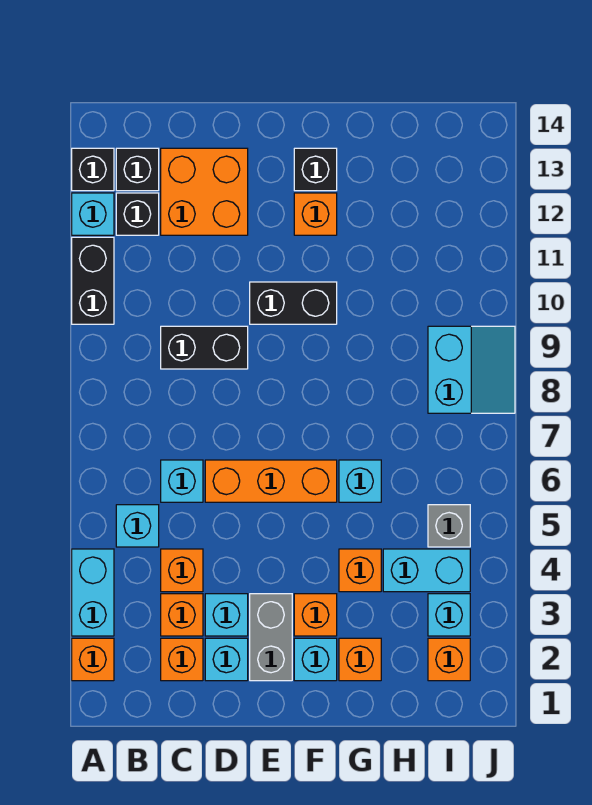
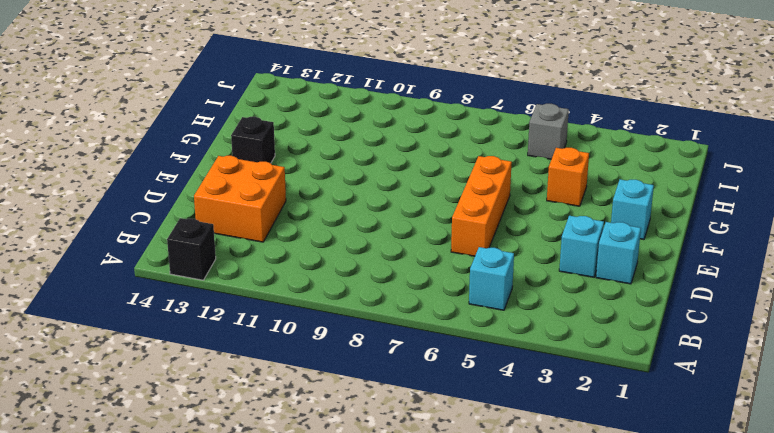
none -> orange 1x1 brick [72,638,114,681]
none -> cyan 1x2 brick [72,549,114,636]
none -> black 1x2 brick [72,237,114,324]
none -> cyan 1x1 brick [72,193,114,235]

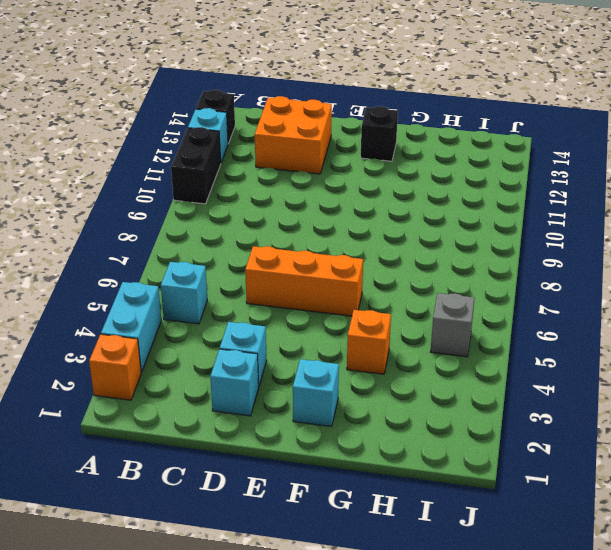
none -> black 1x1 brick [116,193,159,235]
none -> black 1x1 brick [116,148,159,191]
none -> orange 1x1 brick [161,638,203,681]
none -> orange 1x1 brick [161,594,203,636]

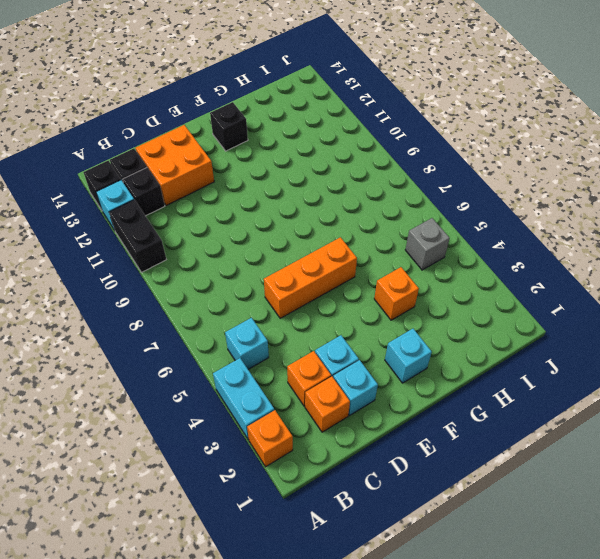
none -> orange 1x1 brick [161,549,203,592]
none -> cyan 1x1 brick [161,460,203,502]
none -> black 1x2 brick [161,326,248,369]
none -> grey 1x2 brick [250,594,292,681]

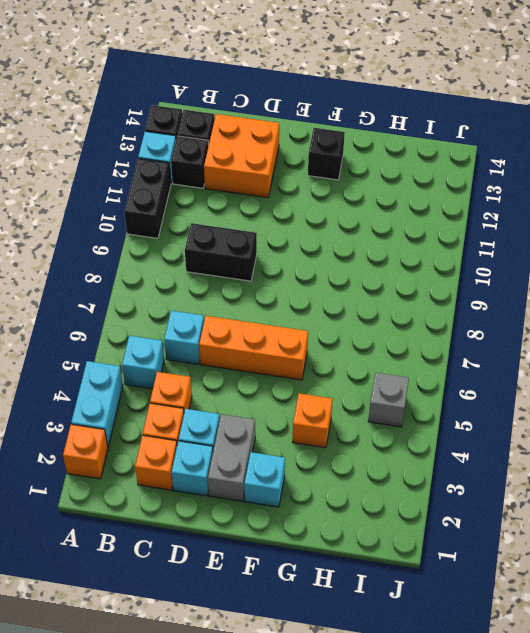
none -> black 1x2 brick [250,282,337,324]
none -> orange 1x1 brick [294,594,337,636]
none -> orange 1x1 brick [294,193,337,235]
none -> orange 1x1 brick [339,638,381,681]

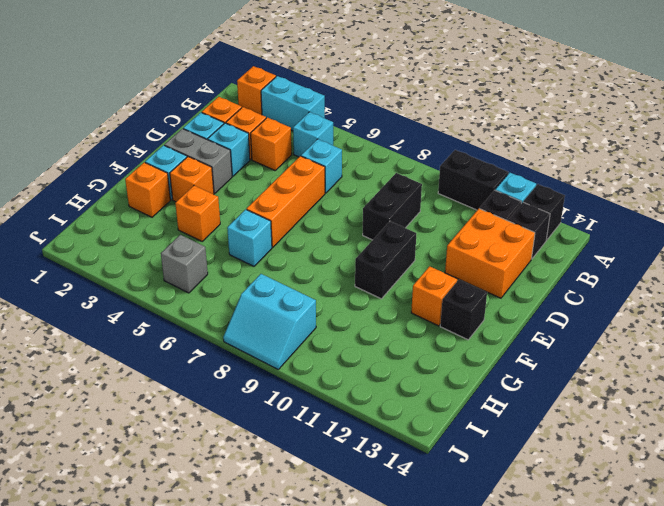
none -> cyan 1x2 brick [383,549,470,592]
none -> orange 1x1 brick [428,638,470,681]
none -> cyan 1x1 brick [428,594,470,636]

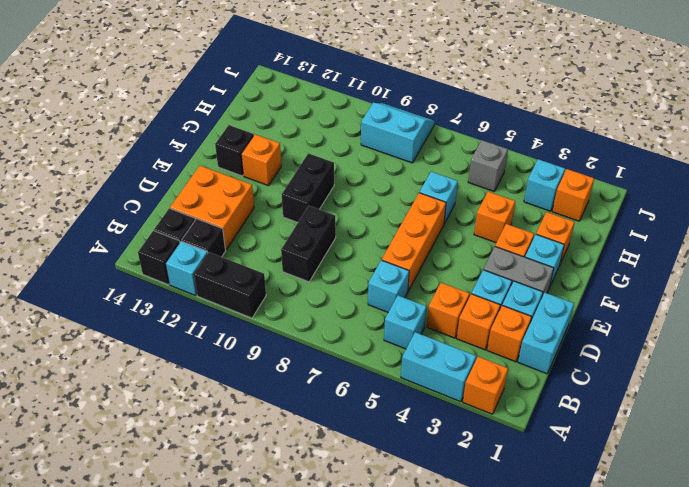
cyan 1x2 brick [518,293,574,374] -> cyan 1x2 brick moved to [383,549,470,592]

